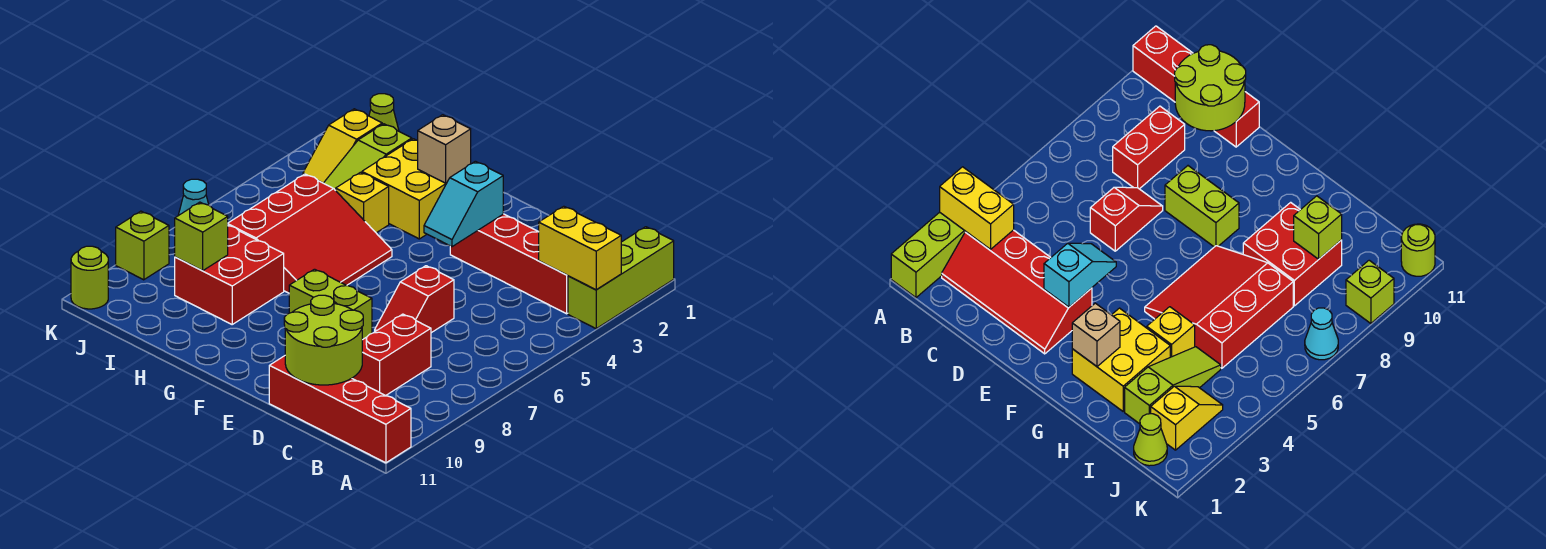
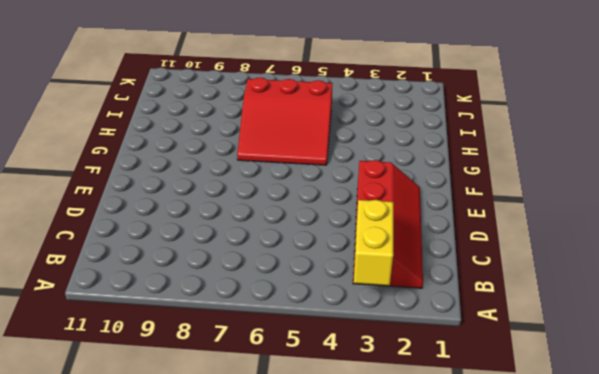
none -> lime 1x3 brick [568,227,674,329]
none -> red 1x4 brick [269,356,411,463]
none -> red 1x2 brick [352,314,431,396]

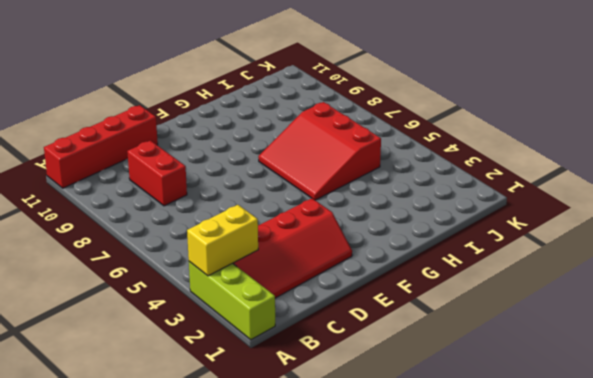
none -> red 1x2 slope [375,266,454,333]
none -> lime 1x2 brick [289,269,372,340]
none -> yellow 2x2 brick [362,139,446,239]

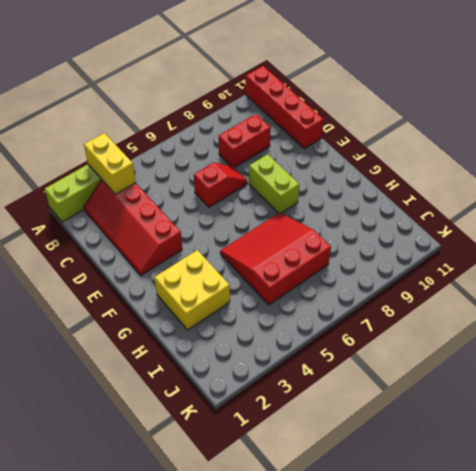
none -> yellow 1x1 brick [336,172,389,233]
none -> red 2x2 brick [175,226,284,324]
none -> lime 1x3 slope [324,124,412,191]

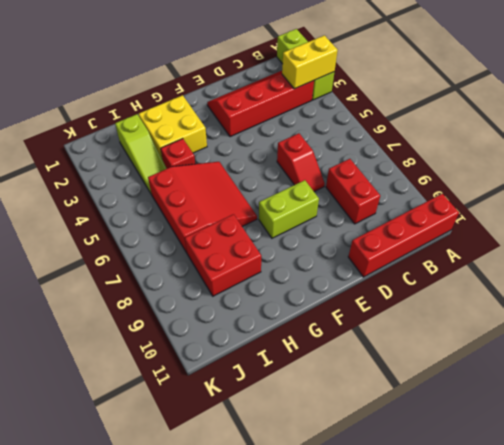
red 1x1 brick [161,139,195,168] -> yellow 1x1 brick [336,172,389,233]
none -> lime 1x1 cone [369,94,399,131]
none -> yellow 1x2 slope [303,109,382,183]
none -> cyan 1x1 cone [178,179,209,216]

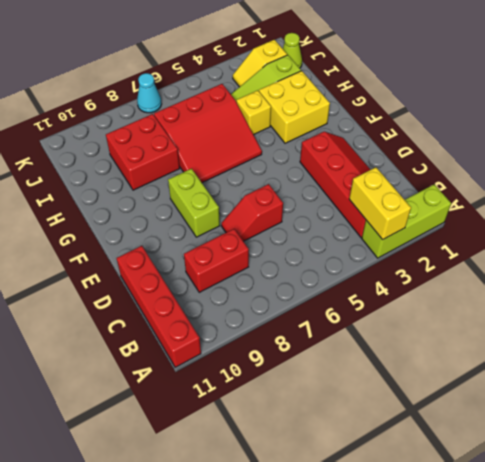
none -> lime 1x1 brick [116,211,169,280]
none -> lime 1x1 round brick [71,246,108,309]
none -> lime 2x2 round brick [284,295,363,385]

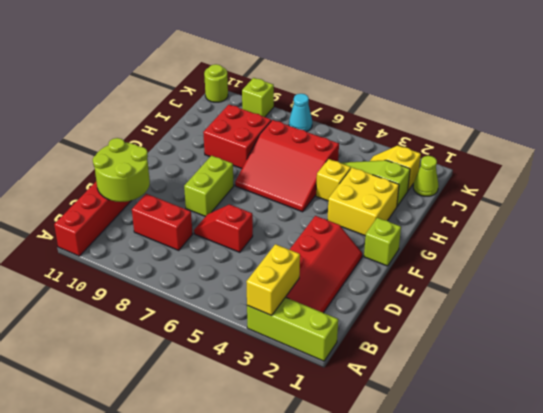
lime 1x1 brick [364,218,401,266] -> lime 1x1 brick moved to [175,202,228,271]
none -> cyan 1x2 slope [424,161,504,247]
none -> tan 1x1 brick [418,115,471,183]

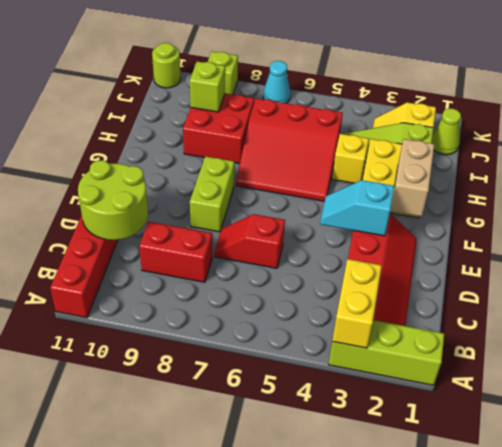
tan 1x2 brick [391,139,434,217] -> tan 1x1 brick [418,115,471,183]

